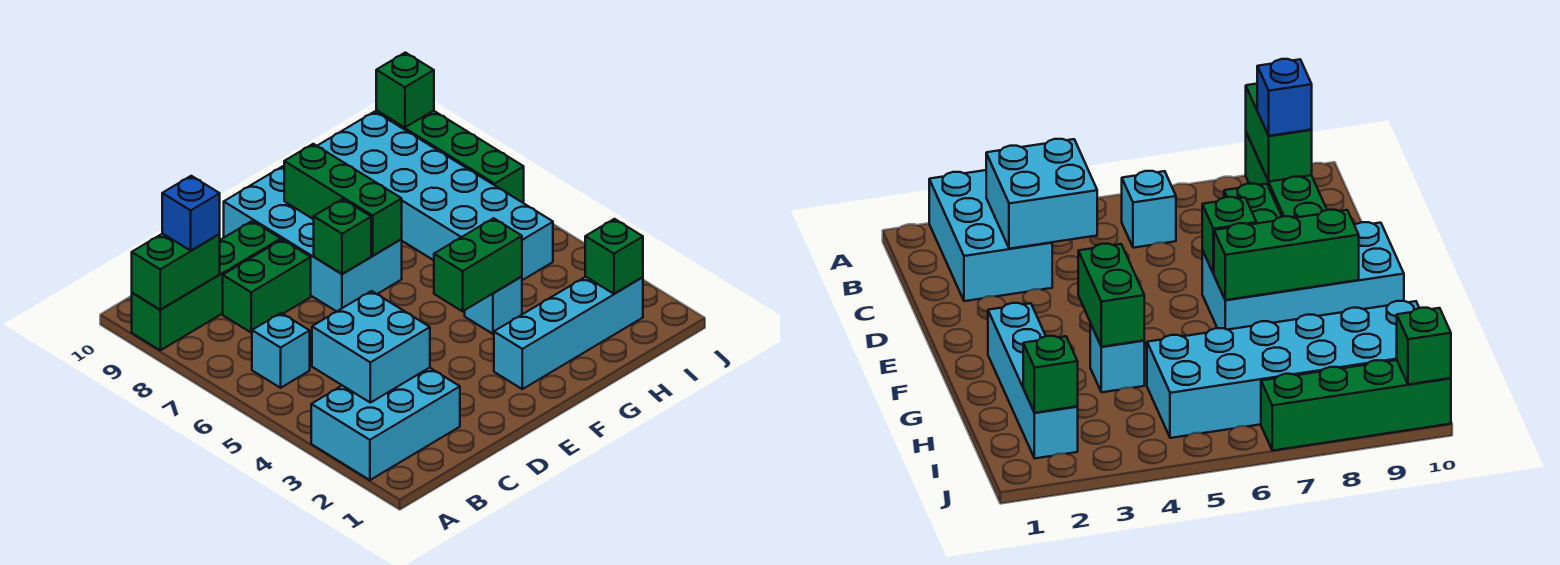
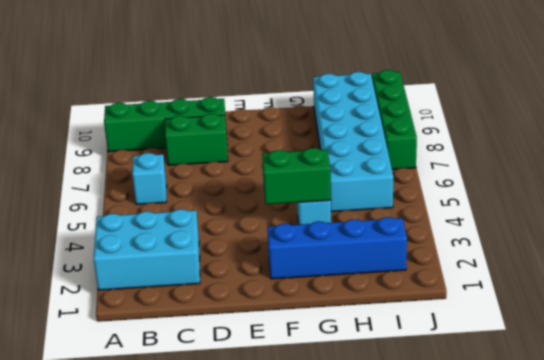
blue 1x4 brick [267,217,407,279] -> cyan 1x4 brick [494,277,643,389]
none -> cyan 2x4 brick [224,166,402,312]
none -> green 1x2 brick [132,234,220,310]
none -> cyan 2x2 brick [312,291,430,403]

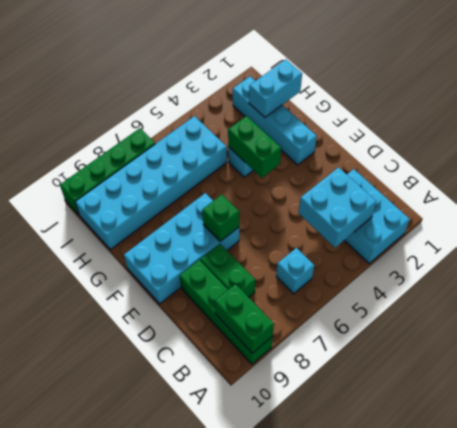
cyan 1x2 brick [249,59,302,117] -> none
none -> green 1x3 brick [284,144,402,256]
none -> green 1x1 brick [585,219,643,294]
none -> green 1x1 brick [376,53,434,127]

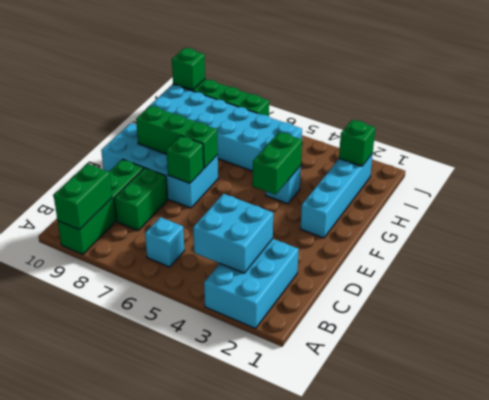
none -> blue 1x1 brick [162,176,220,251]

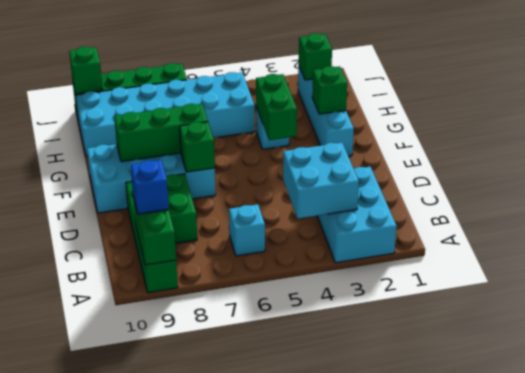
green 1x1 brick [312,66,347,114] -> none

